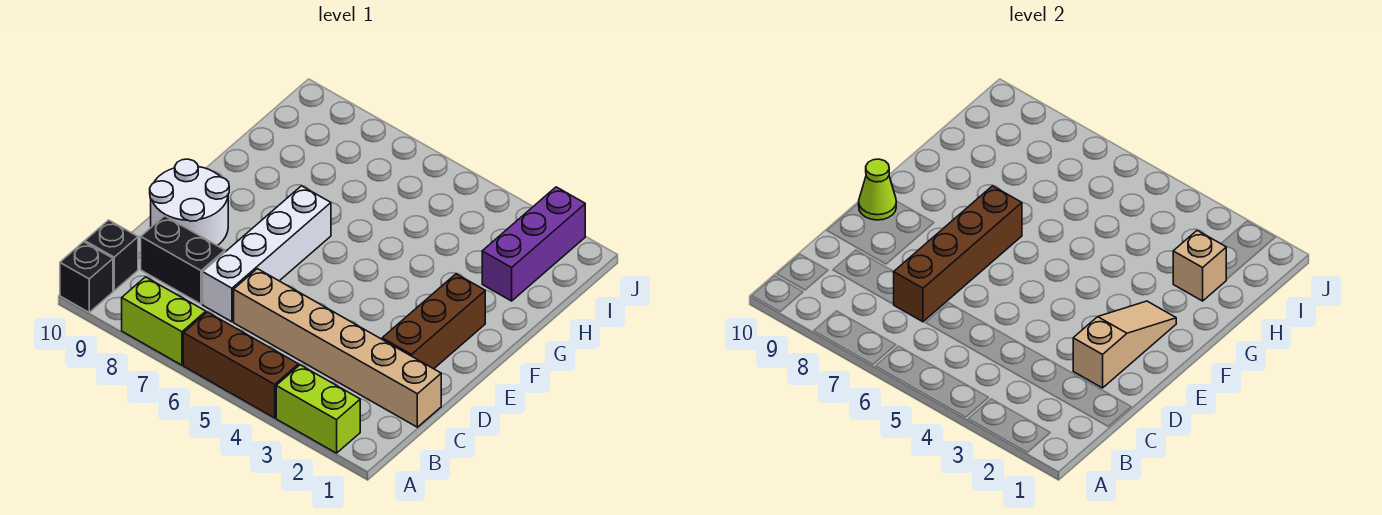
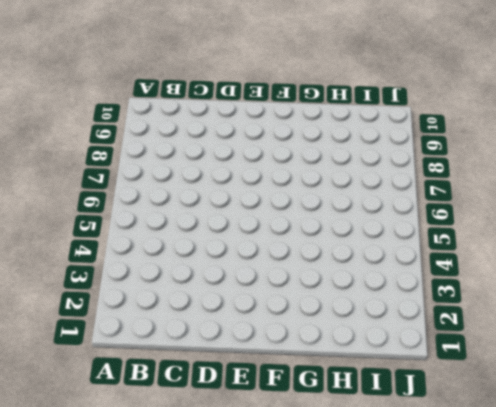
none -> lime 1x2 brick [276,365,360,453]
none -> brown 1x3 brick [183,312,299,418]
none -> lime 1x2 brick [122,277,206,365]

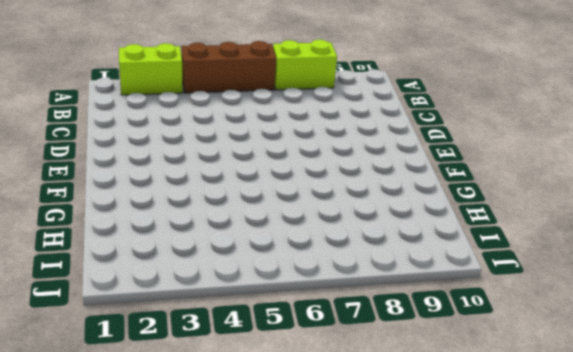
none -> black 1x1 brick [60,242,113,312]
none -> black 1x1 brick [85,220,138,291]
none -> tan 1x6 brick [234,269,441,427]

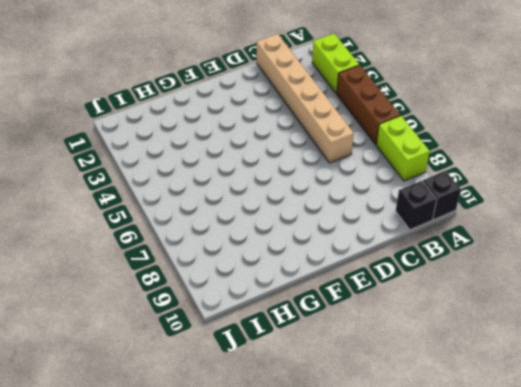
none -> white 1x4 brick [203,186,331,322]
none -> black 1x2 brick [141,216,225,304]
none -> brown 1x3 brick [382,274,485,369]

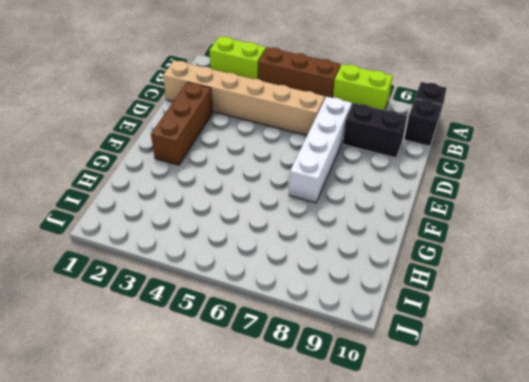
none -> white 2x2 round brick [150,159,229,245]
none -> purple 1x3 brick [482,187,585,301]
none -> brown 1x4 brick [893,186,1022,322]

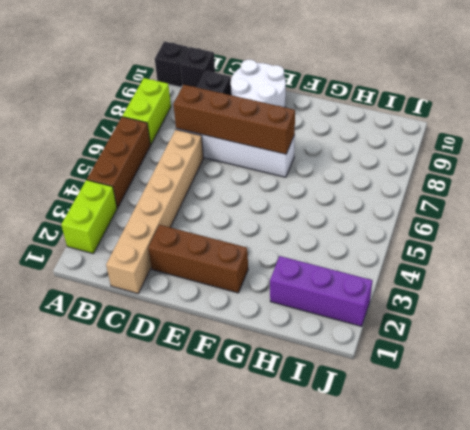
none -> tan 1x3 slope [1073,301,1176,388]
none -> lime 1x1 cone [859,159,896,220]
none -> tan 1x1 brick [1173,231,1226,301]

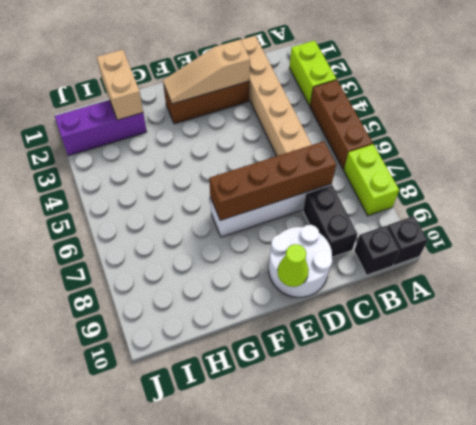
tan 1x2 brick [97,50,143,120] -> tan 1x1 brick [1173,231,1226,301]

